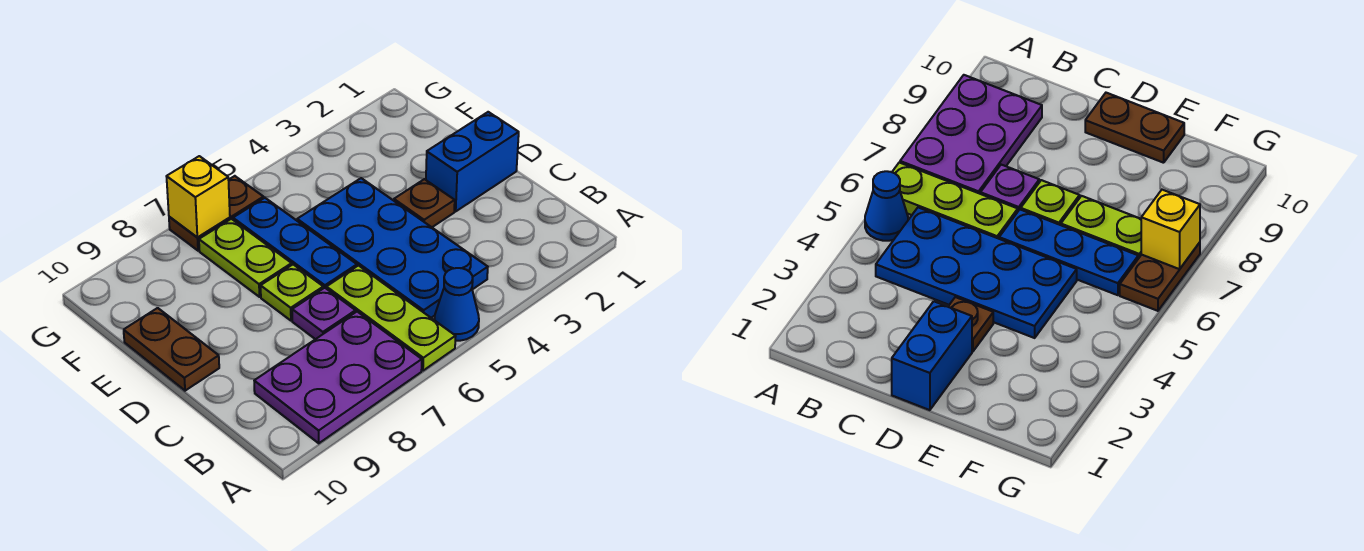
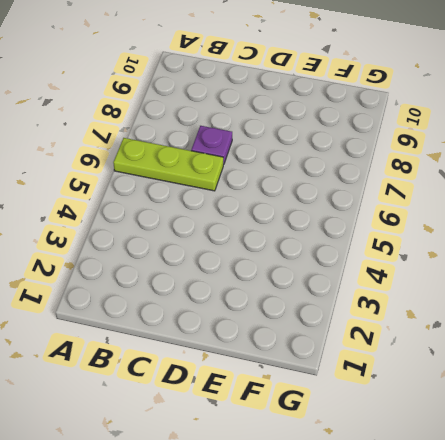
none -> blue 1x1 cone [435,268,479,341]
none -> purple 2x3 plate [254,312,422,443]
none -> blue 2x4 plate [297,178,488,318]

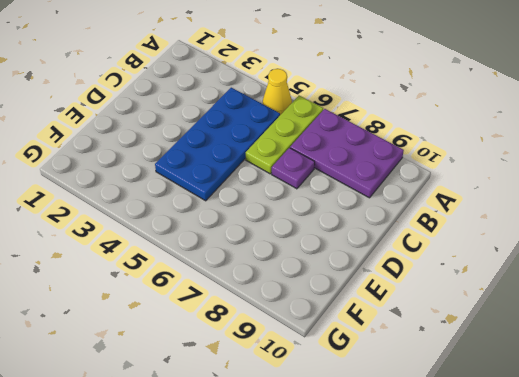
yellow 1x1 cone [263,69,292,115] -> blue 1x1 cone [435,268,479,341]
none -> blue 1x2 brick [426,112,519,211]
none -> brown 1x1 plate [394,179,455,227]
none -> blue 1x3 plate [233,198,357,288]

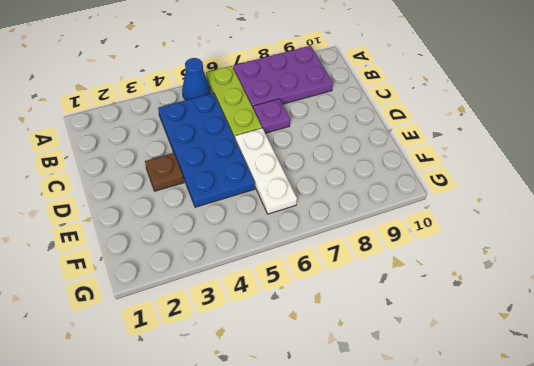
white 1x3 plate [235,128,297,214] -> blue 1x3 plate [233,198,357,288]
none -> blue 1x2 brick [426,112,519,211]
none -> lime 1x1 plate [261,264,323,321]
none -> brown 1x2 plate [124,308,219,391]

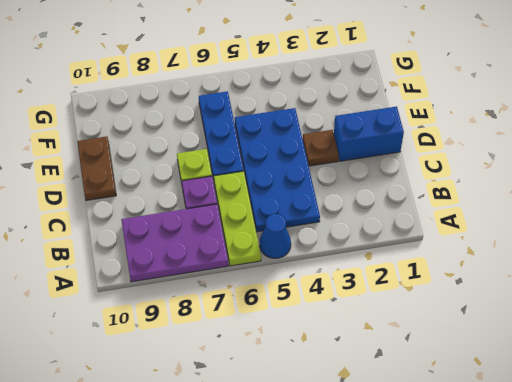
none -> lime 1x2 plate [199,219,292,297]
none -> brown 1x2 plate [169,176,264,251]
none -> yellow 1x1 brick [166,156,230,238]

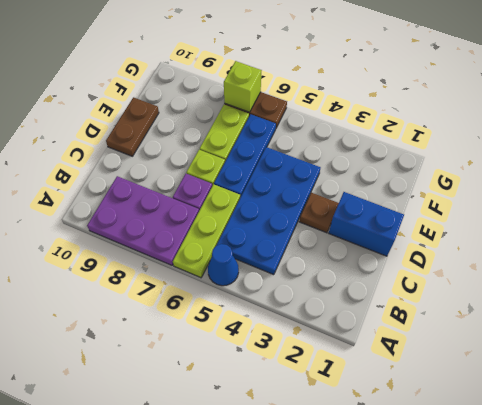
lime 1x1 brick [224,61,262,112] -> yellow 1x1 brick [166,156,230,238]

